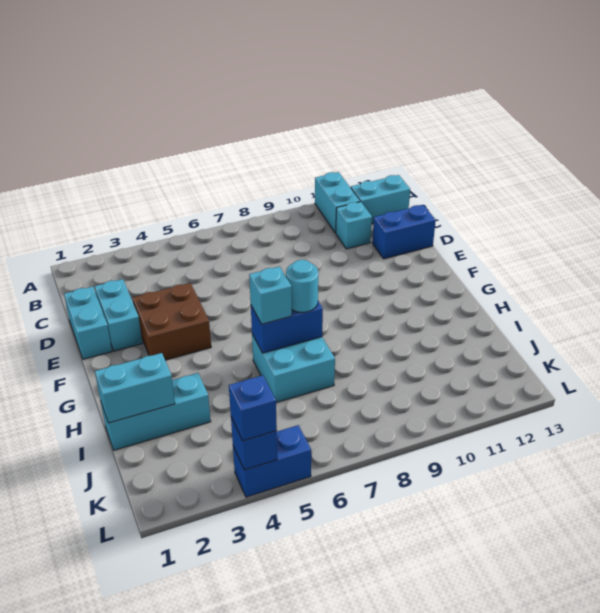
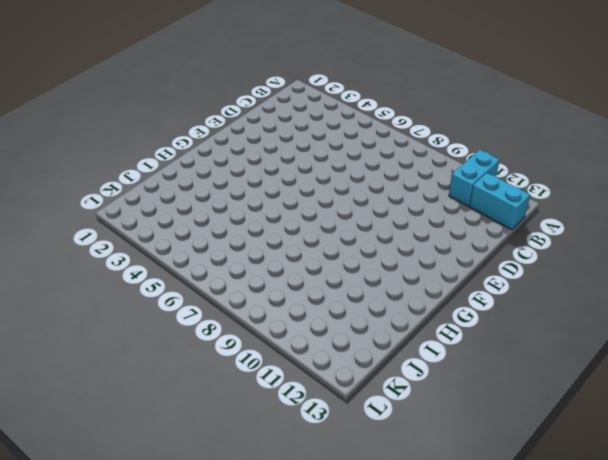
none -> cyan 1x1 brick [336,202,372,249]
none -> cyan 1x2 brick [64,287,112,359]
none -> cyan 1x2 brick [95,279,142,351]

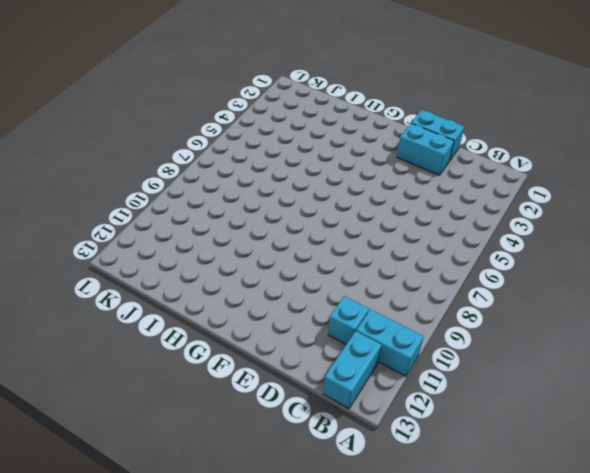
none -> blue 1x2 brick [372,205,436,259]
none -> brown 2x2 brick [132,283,211,360]
none -> cyan 2x2 brick [252,334,335,403]

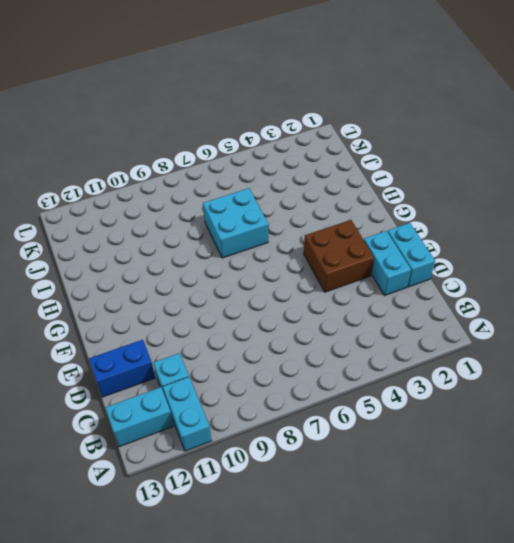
none -> cyan 1x3 brick [101,373,211,450]
none -> blue 1x2 brick [233,425,311,497]
none -> blue 1x2 brick [251,301,323,353]

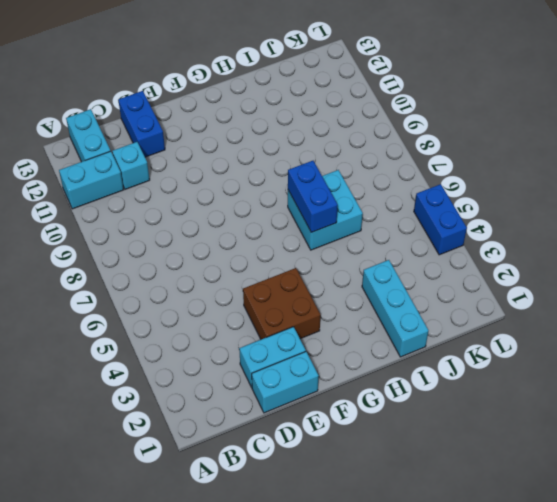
none -> cyan 1x2 brick [95,353,175,423]
none -> blue 1x1 brick [231,417,277,470]
none -> cyan 1x1 brick [249,266,292,324]

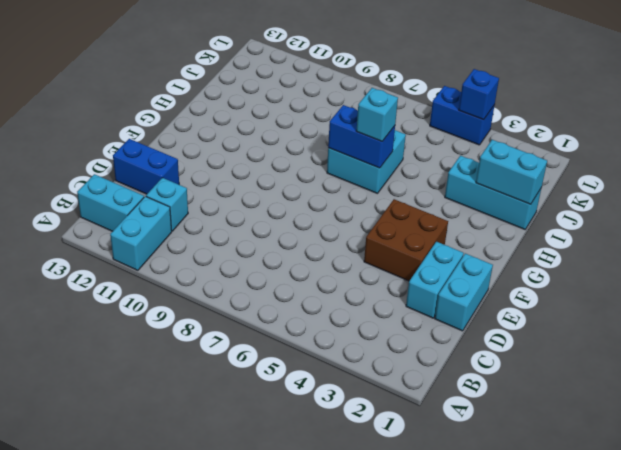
none -> cyan 1x1 round brick [286,260,318,312]
none -> blue 1x1 brick [229,375,277,441]

